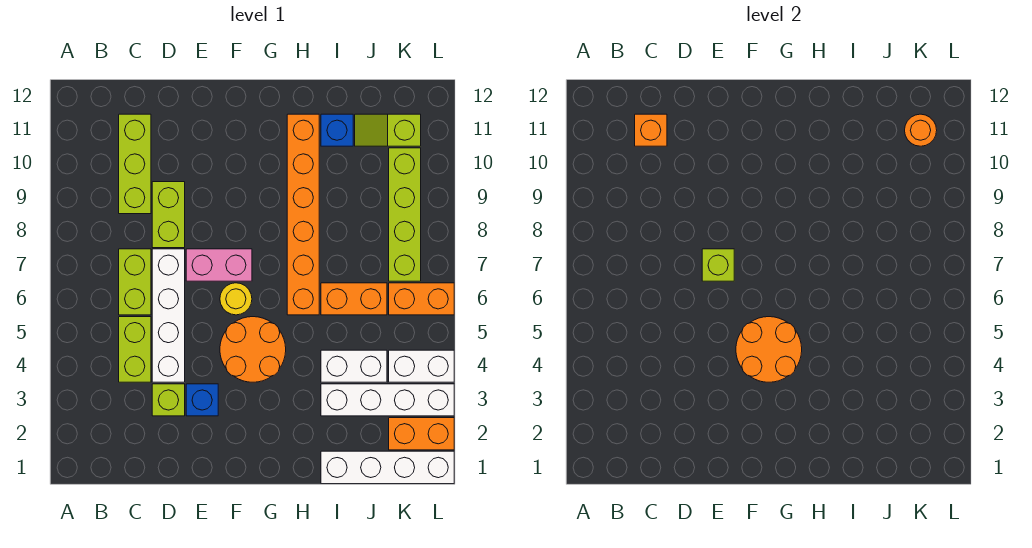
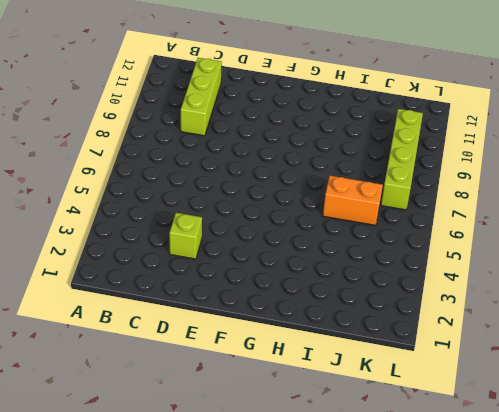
none -> lime 1x2 brick [119,317,151,382]
none -> lime 1x2 brick [119,249,151,315]
none -> white 1x4 brick [152,249,185,382]

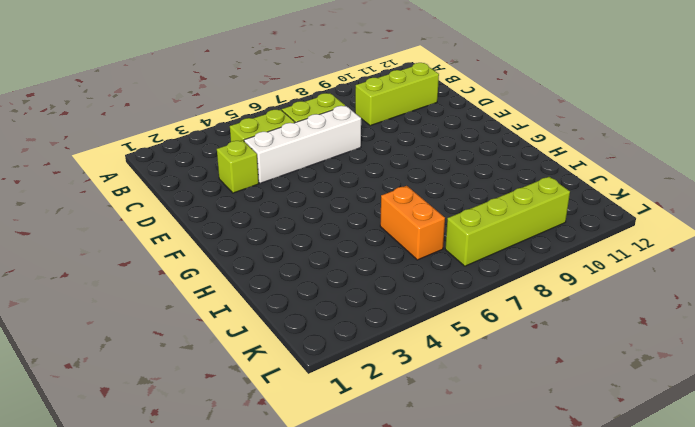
none -> lime 1x2 brick [152,182,185,248]
none -> blue 1x1 brick [186,384,218,416]
none -> pink 1x2 brick [186,249,252,281]

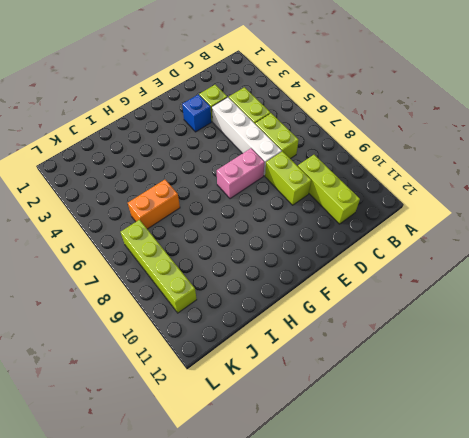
none -> orange 2x2 round brick [220,317,286,382]
none -> yellow 1x1 round brick [220,283,252,315]
none -> orange 1x6 brick [287,114,319,315]

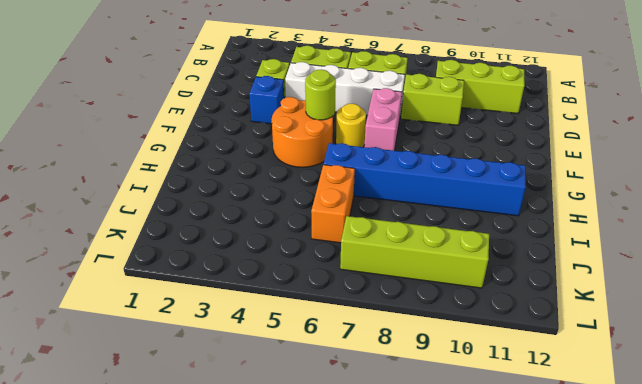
lime 1x1 round brick [305,70,336,120] -> orange 2x2 round brick [736,317,802,382]
blue 1x6 brick [324,143,526,216] -> orange 1x6 brick [287,114,319,315]
none -> white 1x4 brick [321,451,454,484]
none -> white 1x4 brick [321,384,454,416]
none -> white 1x2 brick [321,350,387,382]

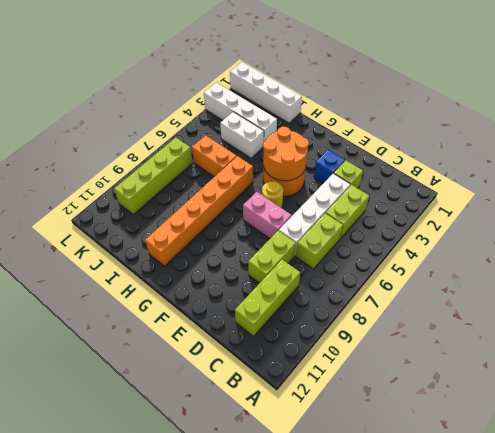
none -> blue 1x1 brick [321,114,353,146]
none -> lime 1x2 slope [355,114,421,146]
none -> orange 1x2 brick [389,418,454,450]

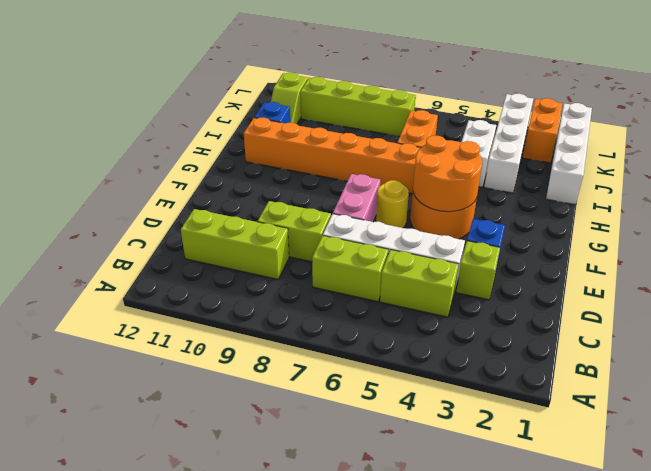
none -> white 1x2 brick [389,350,454,382]
none -> orange 1x2 brick [389,283,454,315]
none -> orange 1x1 brick [635,114,667,146]

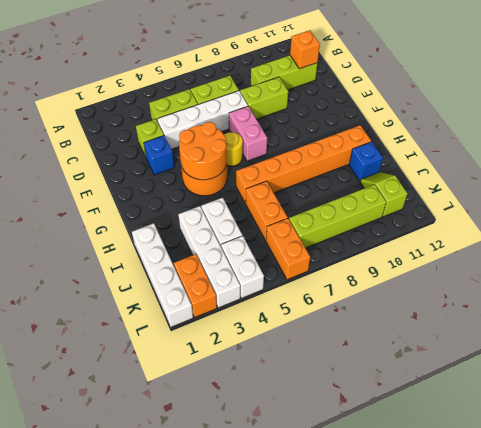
none -> lime 1x1 brick [702,249,734,281]
none -> orange 1x1 round brick [905,114,937,146]

